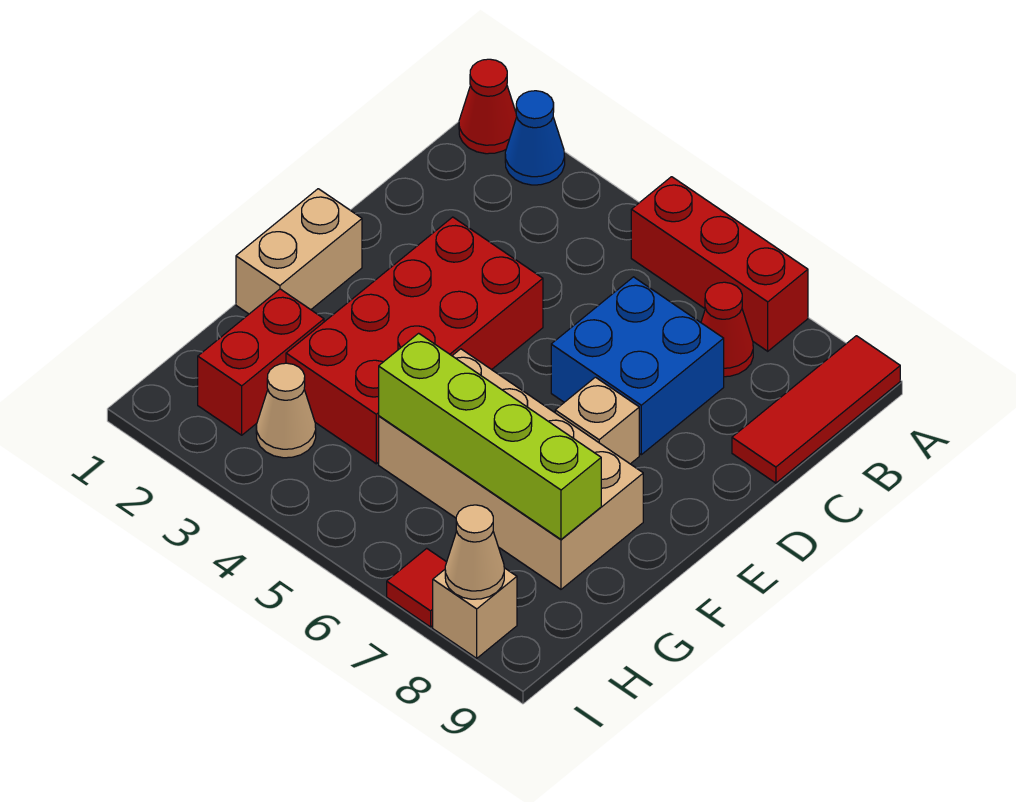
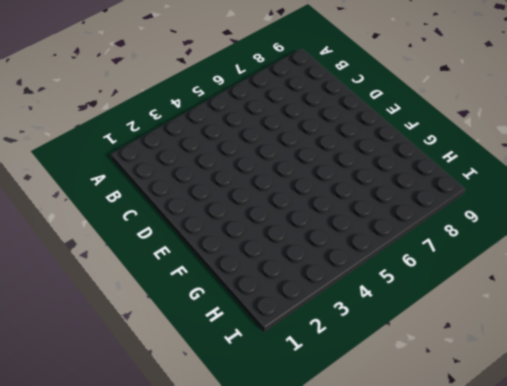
none -> red 1x1 cone [459,59,517,154]
none -> blue 1x1 cone [505,91,565,185]
none -> red 1x3 brick [631,177,808,351]

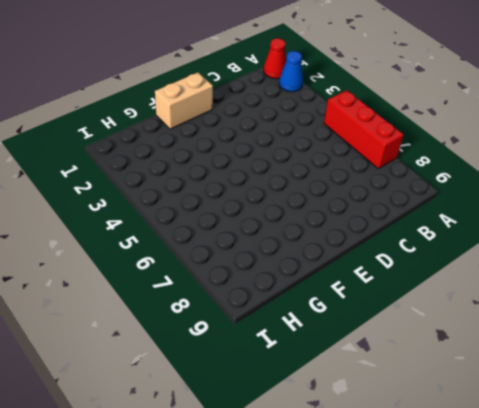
none -> red 1x3 tile [732,336,900,483]
none -> red 1x1 cone [701,282,753,377]
none -> blue 2x2 brick [551,277,724,455]

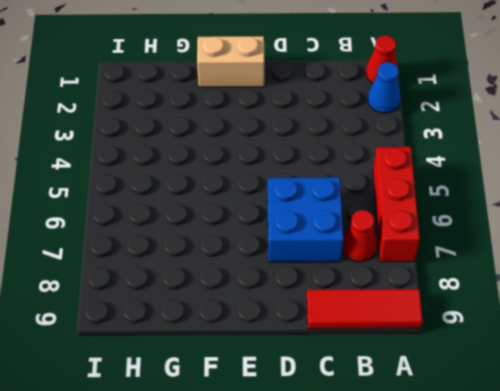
none -> red 2x4 brick [286,217,543,464]
none -> tan 1x1 brick [555,377,639,464]
none -> tan 2x4 brick [379,349,643,589]

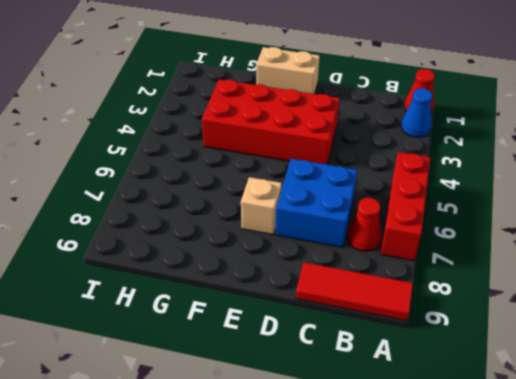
none -> tan 2x4 brick [379,349,643,589]
none -> red 1x2 brick [198,289,324,435]
none -> tan 1x1 cone [256,363,316,458]

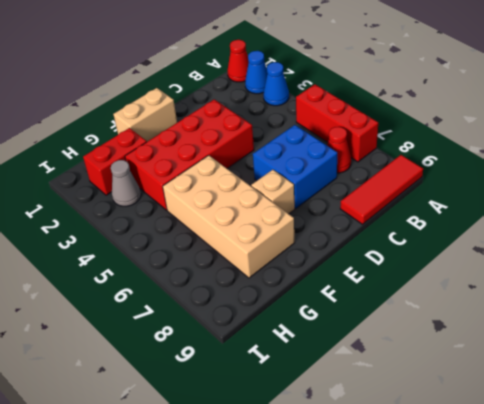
blue 1x1 cone [263,62,289,106] -> none
grey 1x1 cone [111,160,141,206] -> tan 1x1 cone [256,363,316,458]
none -> red 1x1 tile [387,548,447,627]
none -> tan 1x1 brick [433,568,517,658]
none -> lime 1x4 brick [379,333,601,539]

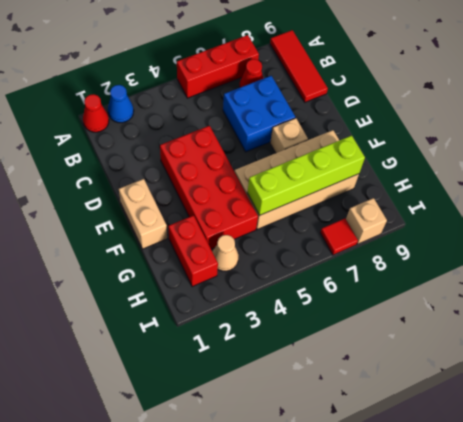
none -> tan 1x1 cone [445,505,504,599]

